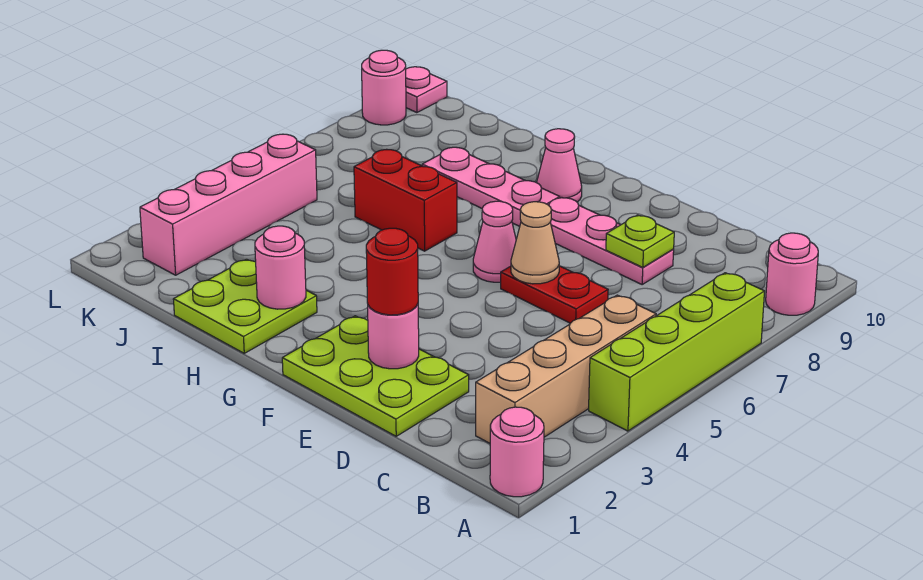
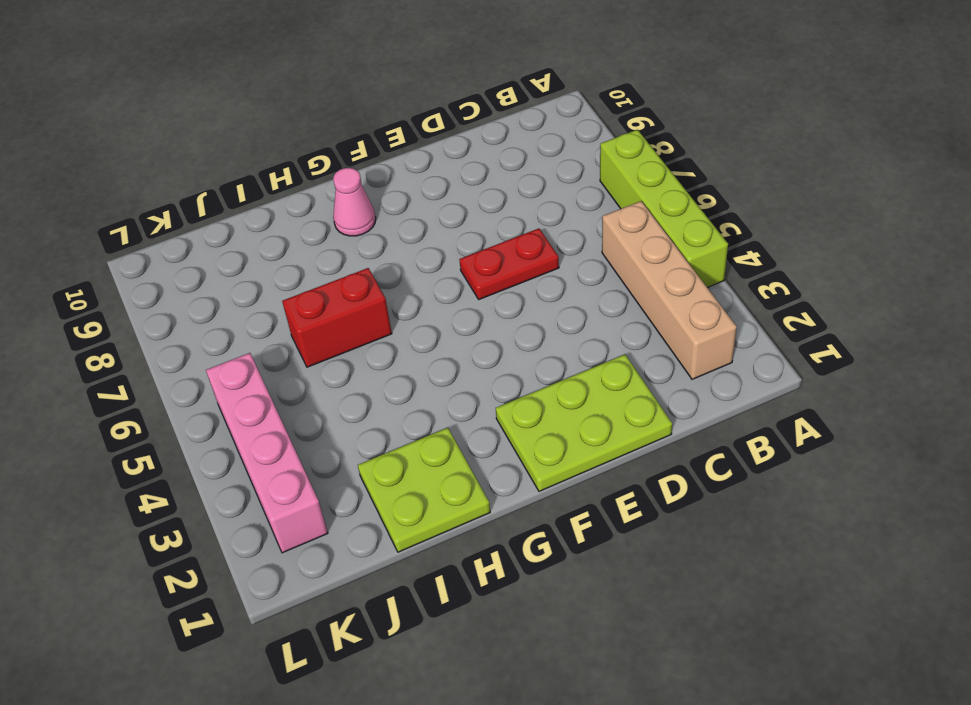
none -> pink 1x1 round brick [490,407,544,497]
none -> pink 1x1 round brick [766,233,818,315]
none -> pink 1x3 plate [549,197,674,284]

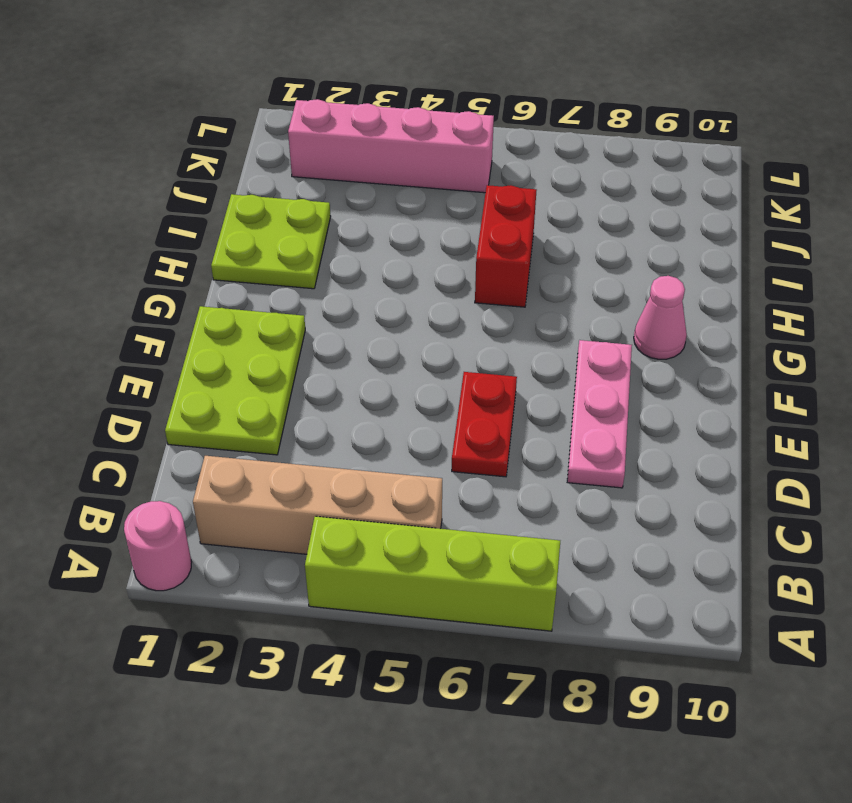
none -> pink 1x1 round brick [766,233,818,315]
none -> pink 1x1 cone [473,201,516,282]
none -> pink 1x3 plate [422,147,560,226]

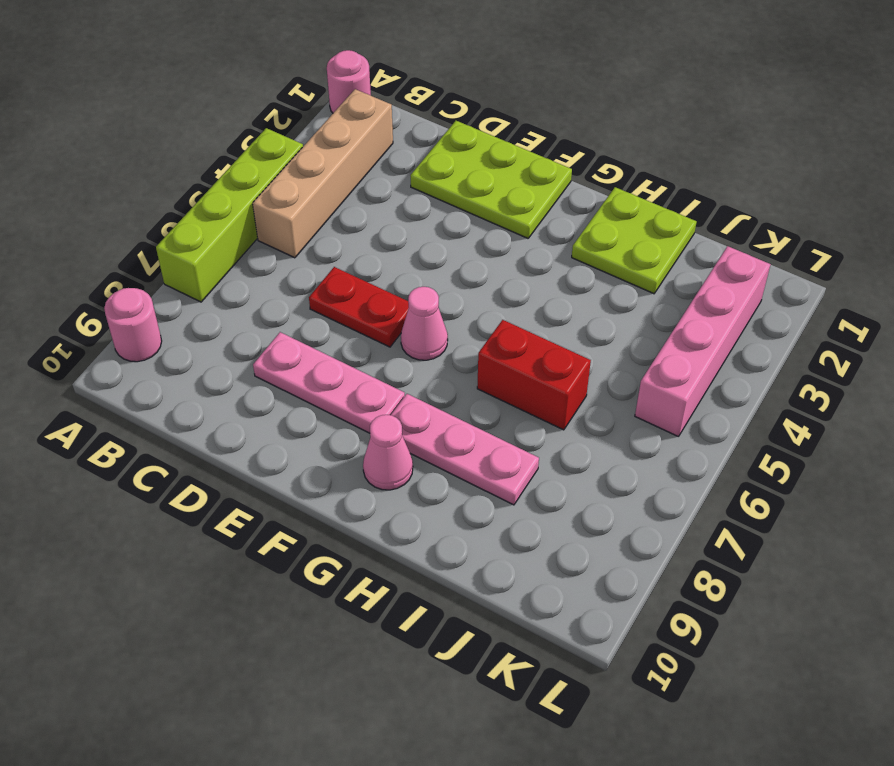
none -> pink 1x1 round brick [362,50,406,125]
none -> pink 1x1 plate [406,67,447,113]
none -> lime 1x1 plate [606,215,674,267]

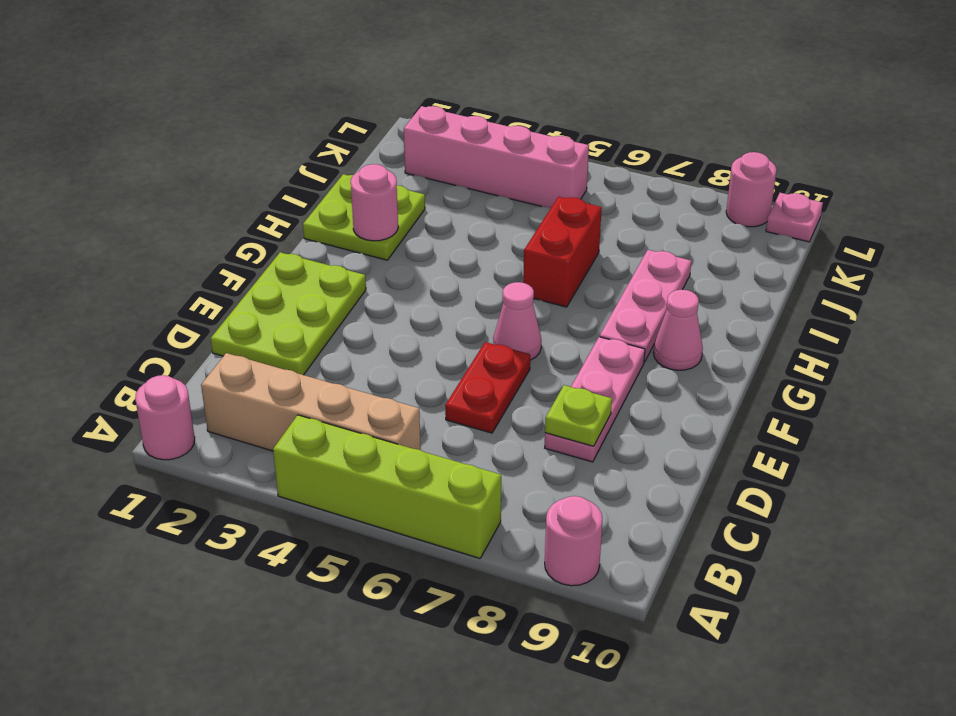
none -> pink 1x1 round brick [368,304,419,369]
none -> tan 1x1 cone [511,202,559,284]
none -> red 1x1 round brick [366,228,418,315]

